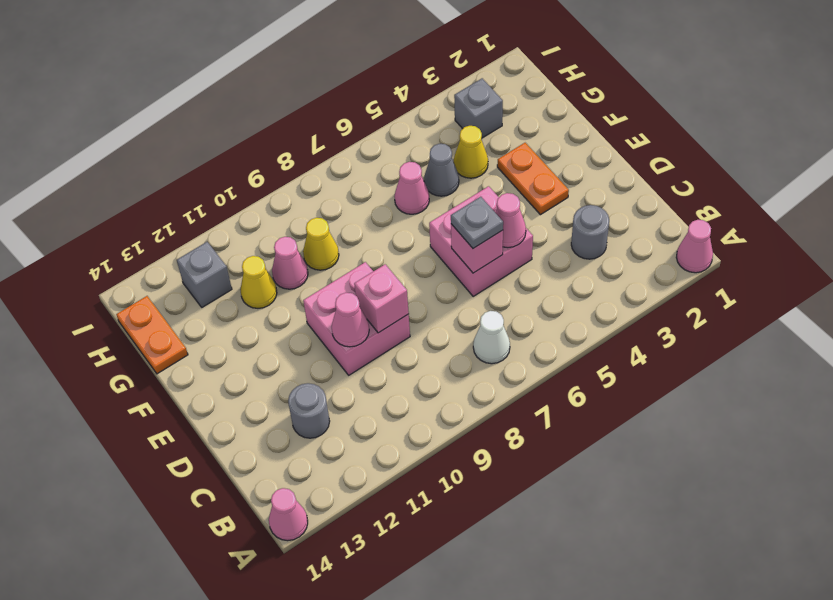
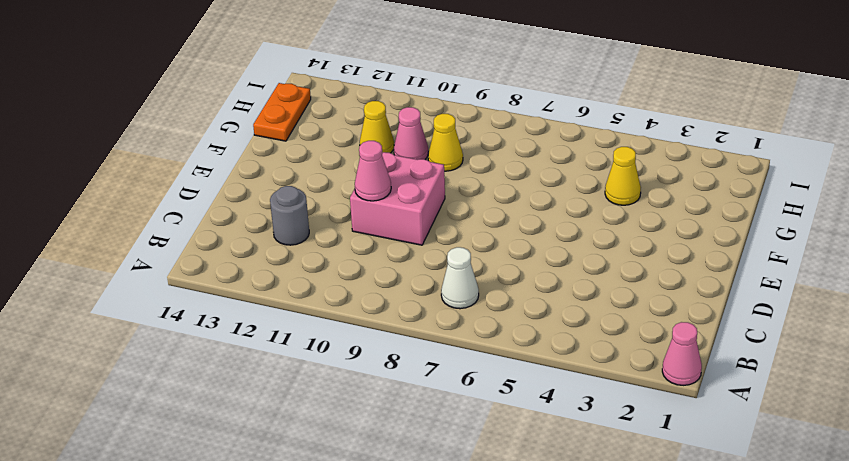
none -> pink 1x1 cone [269,488,308,541]
none -> grey 1x1 round brick [571,205,609,259]
none -> pink 2x2 brick [429,186,533,296]

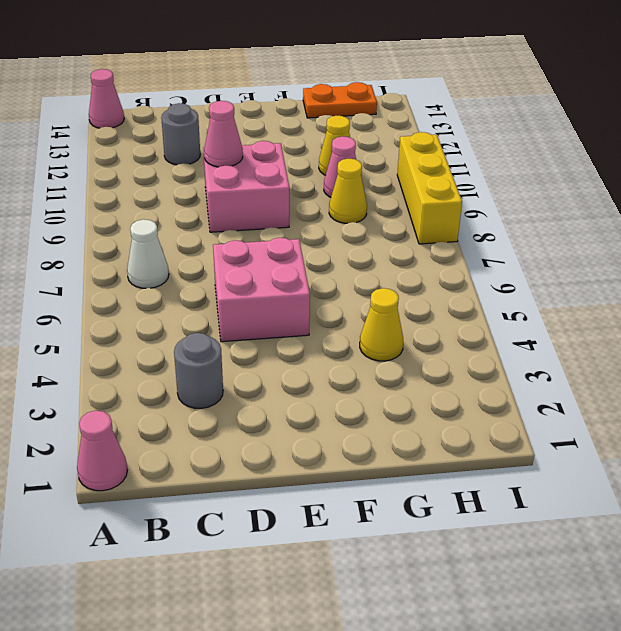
yellow 1x3 brick [397,132,462,244] -> none
none -> orange 1x2 plate [497,143,569,215]
none -> grey 1x1 cone [424,144,459,196]
none -> pink 1x1 cone [394,162,429,214]

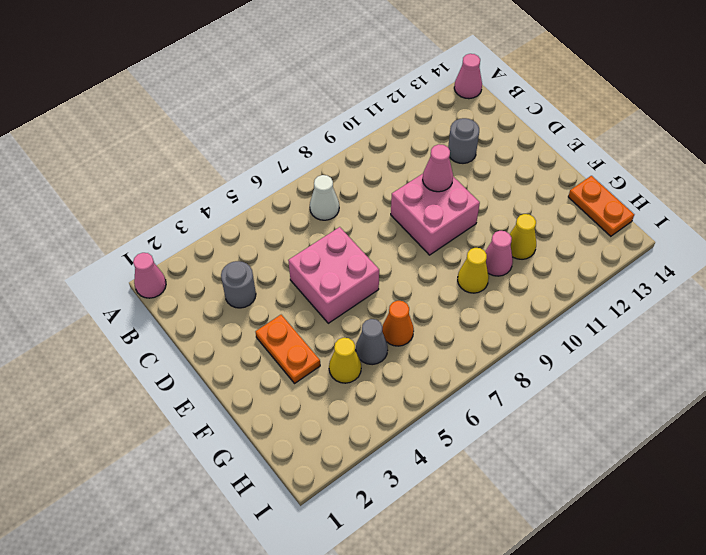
orange 1x1 cone [382,301,414,346] -> pink 1x1 cone [394,162,429,214]
none -> grey 1x1 brick [454,78,503,138]
none -> grey 1x1 brick [177,242,232,307]
none -> pink 1x1 cone [495,193,526,248]

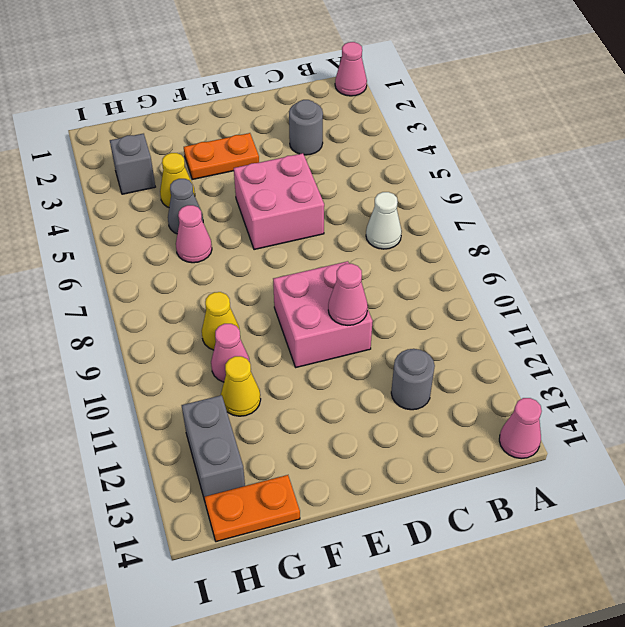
grey 1x2 brick [182,395,245,501] -> grey 1x1 brick [177,242,232,307]
none -> pink 1x1 cone [495,193,526,248]
none -> pink 1x1 brick [451,224,503,273]
none -> pink 1x1 brick [354,264,409,333]

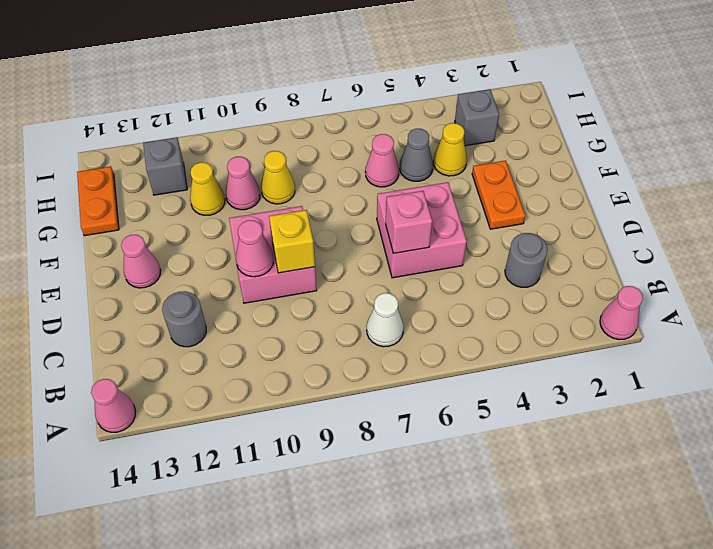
yellow 1x1 brick [269,210,315,273] -> pink 1x1 brick [354,264,409,333]
pink 1x1 cone [121,235,161,288] -> pink 1x1 cone moved to [495,193,526,248]
none -> grey 1x1 plate [451,197,503,248]

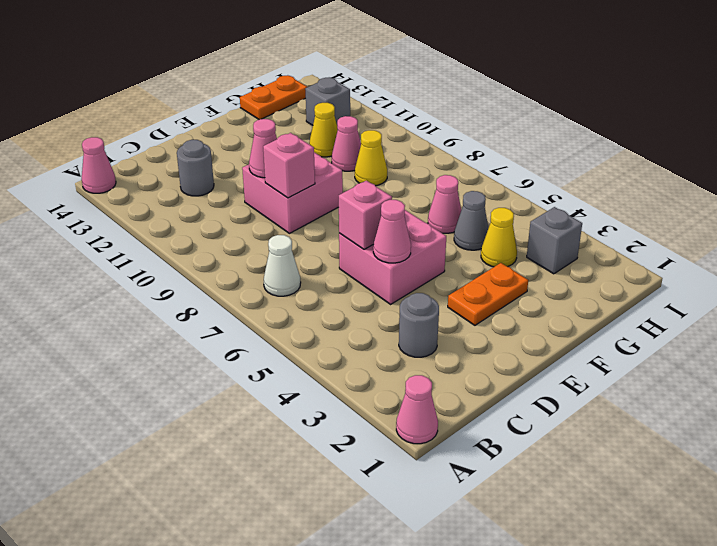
none -> grey 1x1 plate [451,197,503,248]

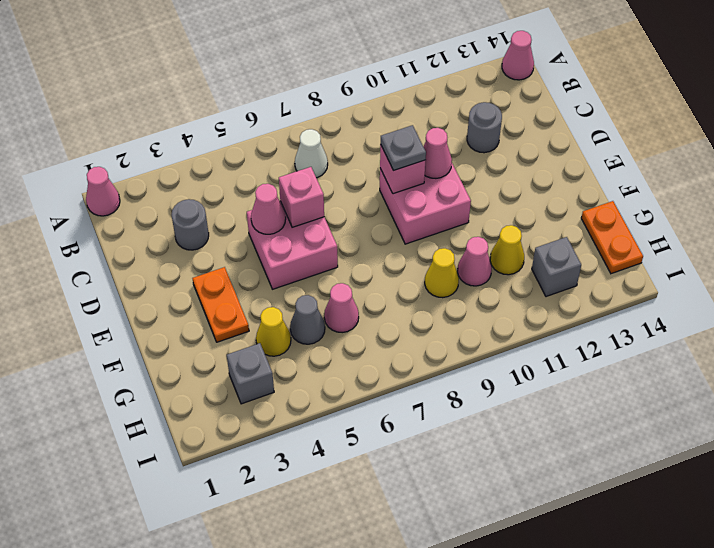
grey 1x1 plate [381,125,426,171] -> grey 1x1 plate moved to [451,197,503,248]

